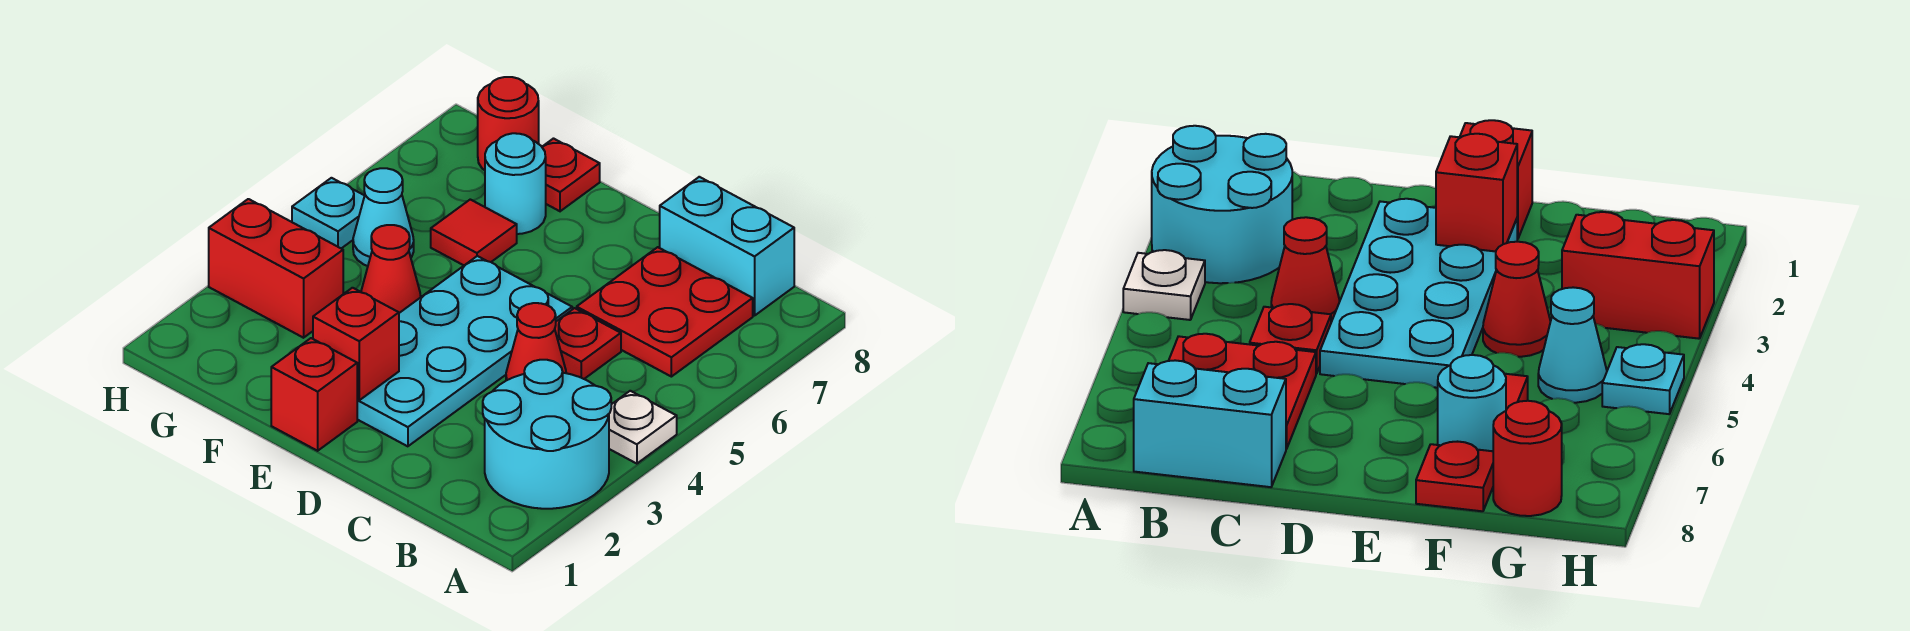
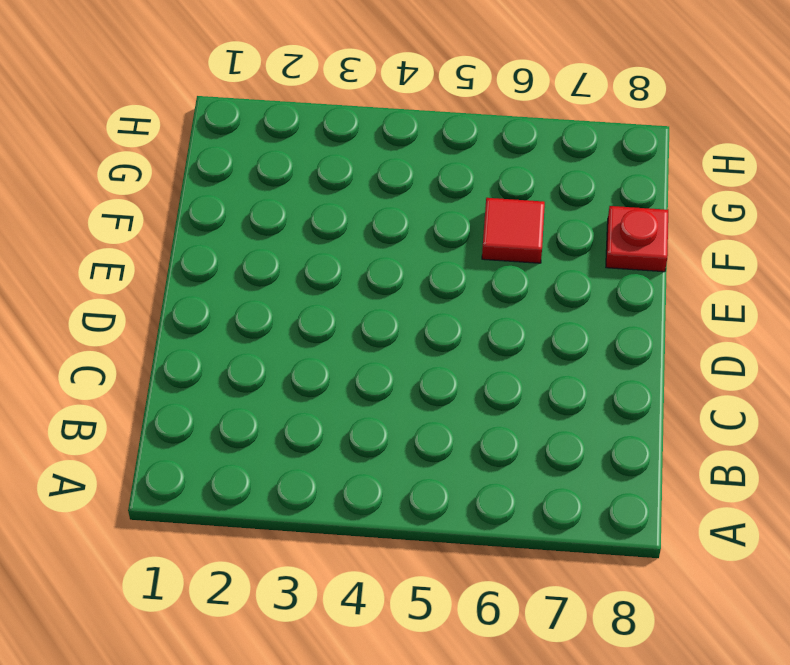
none -> cyan 2x2 round brick [483,360,611,509]
none -> white 1x1 plate [609,391,677,464]
none -> red 2x2 plate [577,247,753,377]

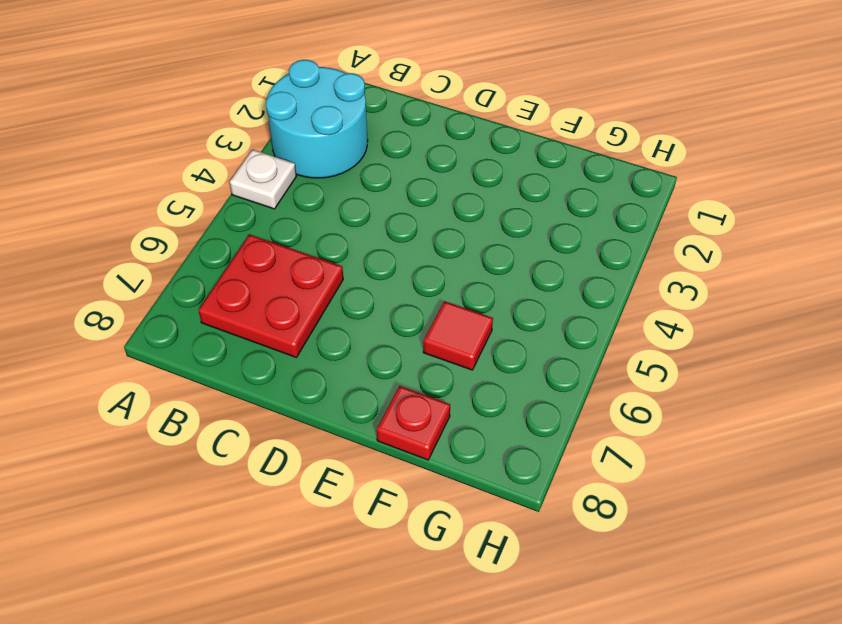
none -> cyan 1x2 brick [660,177,794,316]
none -> red 1x1 cone [506,303,566,381]
none -> red 1x1 plate [555,308,621,379]

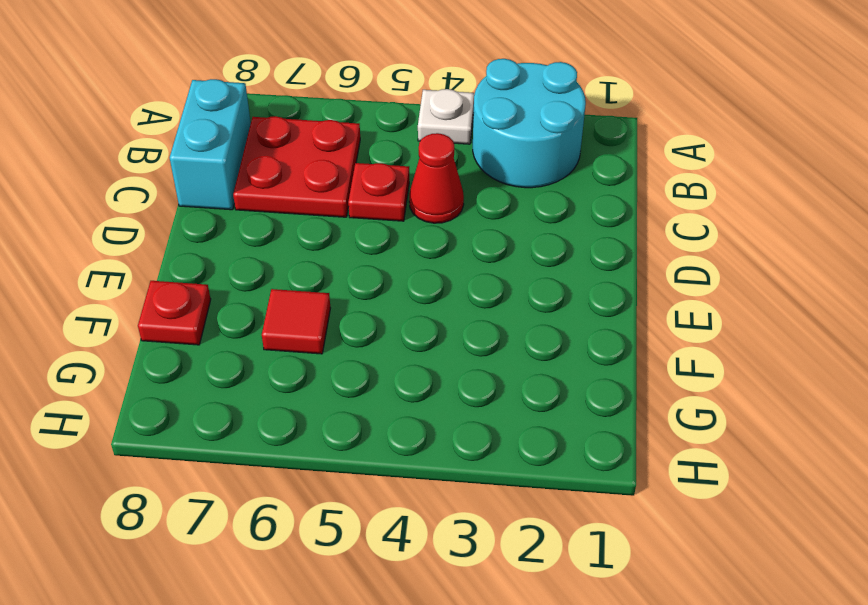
none -> cyan 2x4 plate [357,256,572,446]
none -> red 1x1 brick [271,338,357,451]
none -> red 1x1 cone [361,225,421,313]

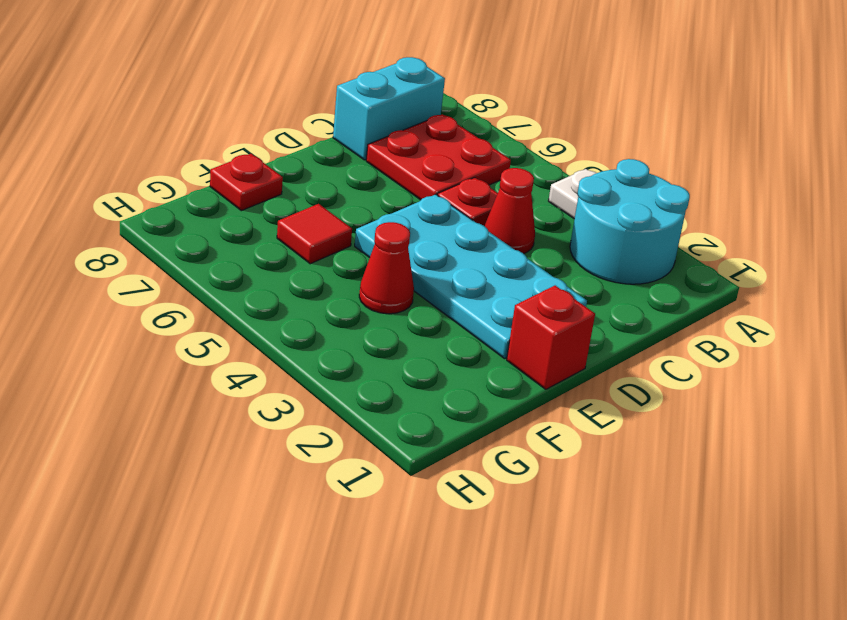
none -> cyan 1x1 round brick [485,133,546,234]
none -> red 1x2 brick [209,199,343,338]
none -> cyan 1x1 cone [353,168,414,266]

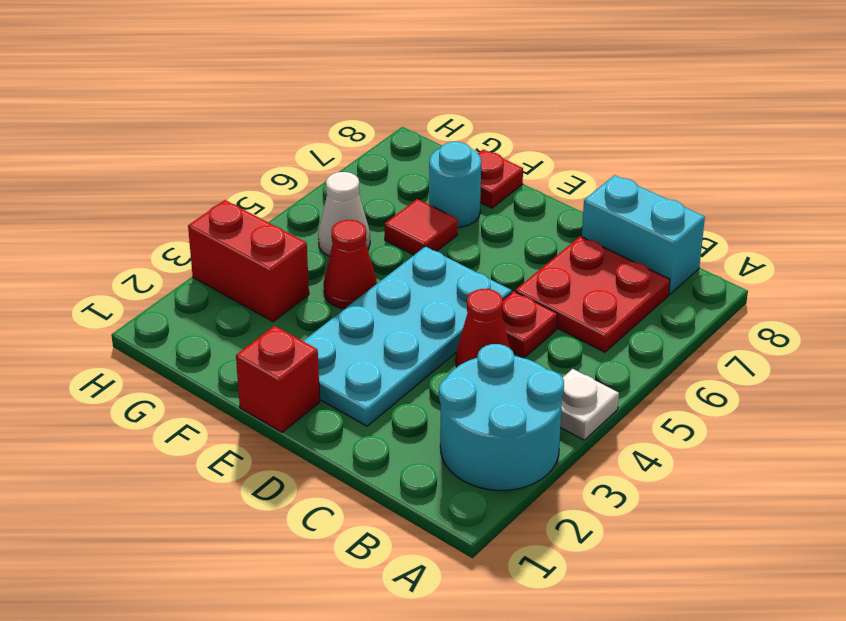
white 1x1 cone [318,172,370,256] -> cyan 1x1 cone [353,168,414,266]
none -> red 1x1 round brick [478,77,539,170]
none -> cyan 1x1 plate [292,178,365,248]
none -> red 1x1 brick [313,288,399,400]

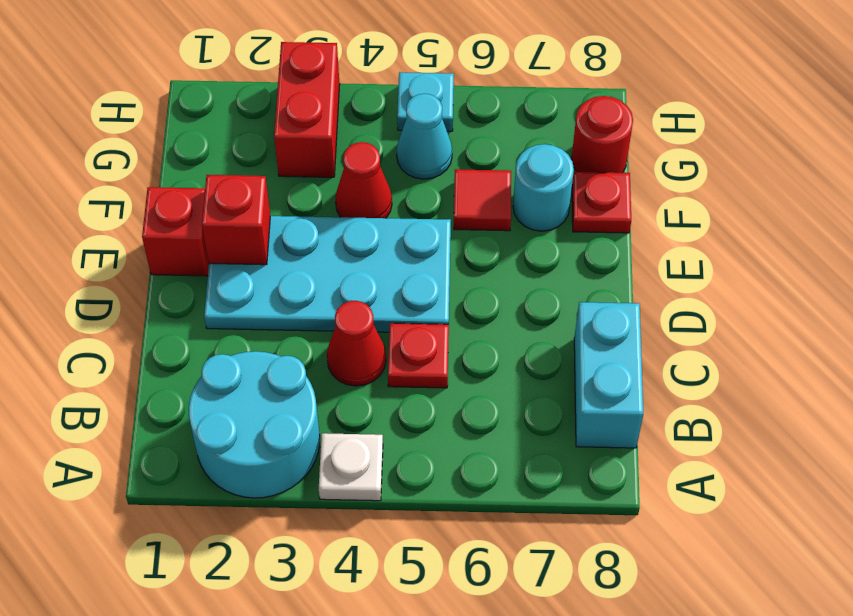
none -> red 2x2 plate [577,247,753,377]

